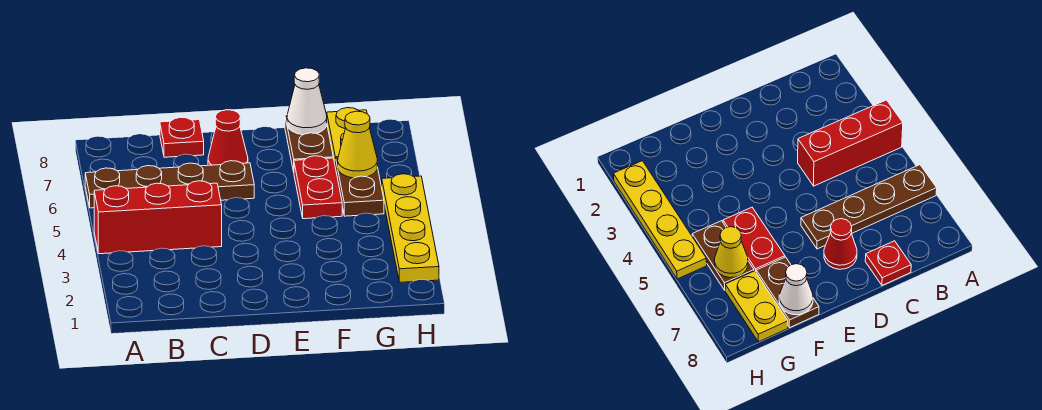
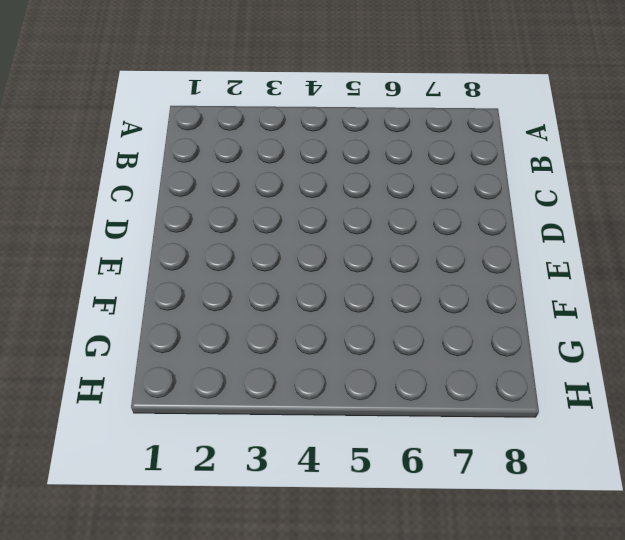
none -> red 1x3 brick [94,181,222,254]
none -> brown 1x4 plate [85,161,254,208]

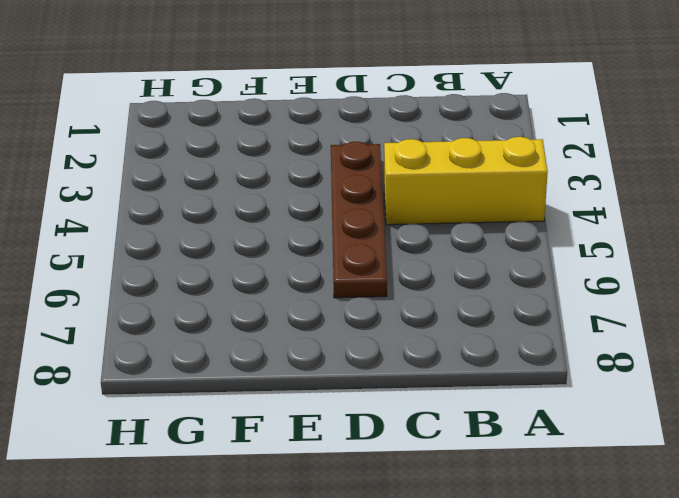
yellow 1x3 brick [384,137,548,225] -> red 1x3 brick [94,181,222,254]
brown 1x4 plate [331,142,387,298] -> brown 1x4 plate turned to [85,161,254,208]
none -> red 1x1 plate [160,117,204,157]
none -> red 1x1 cone [208,110,248,165]

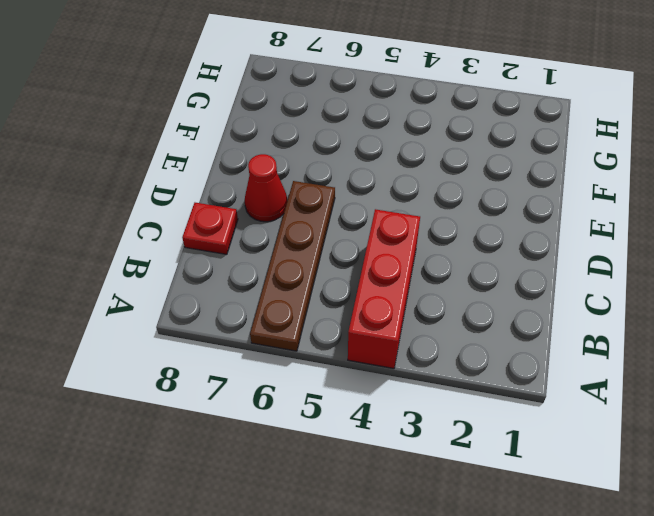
none -> red 1x2 plate [294,156,342,219]
none -> brown 1x2 plate [285,115,333,172]

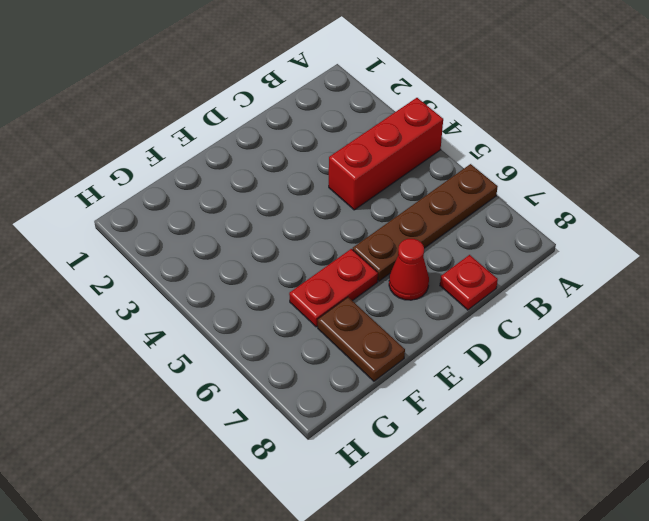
red 1x2 plate [289,249,378,327] -> red 1x2 plate turned to [294,156,342,219]
none -> brown 1x2 plate [336,158,384,216]
none -> yellow 1x2 plate [327,108,367,168]

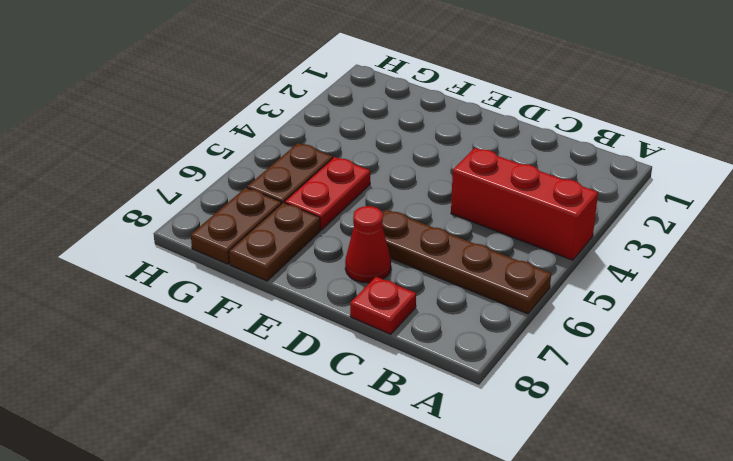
brown 1x2 plate [191,188,281,264] -> yellow 1x2 plate [327,108,367,168]
none -> yellow 1x4 plate [382,174,439,282]
none -> white 1x1 cone [287,68,327,135]

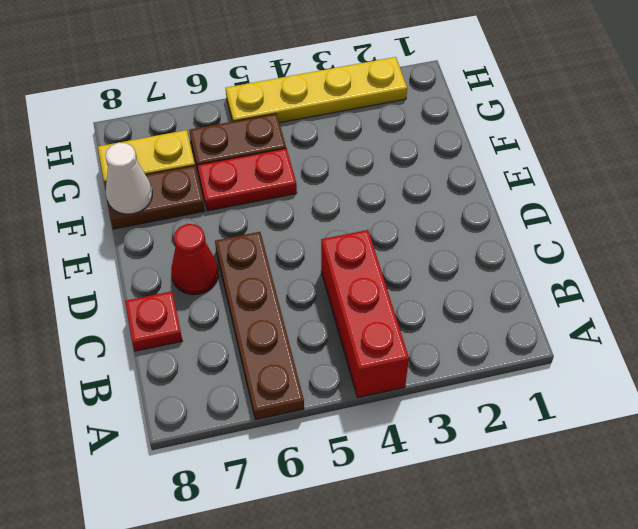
none -> yellow 1x1 cone [338,111,377,178]

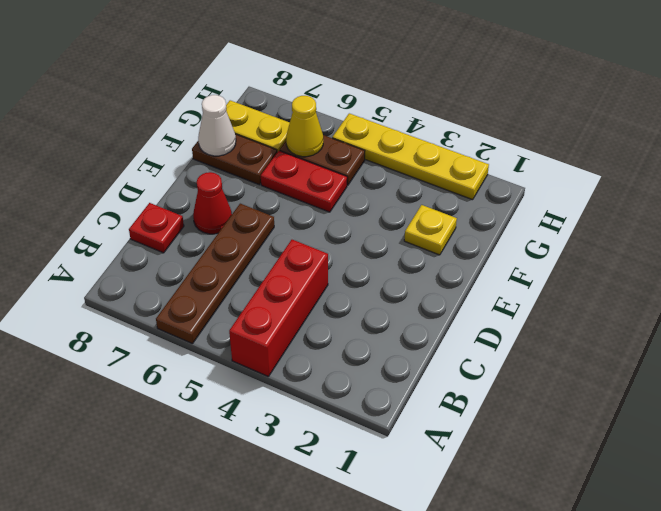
yellow 1x1 plate [404,205,457,255] -> none

